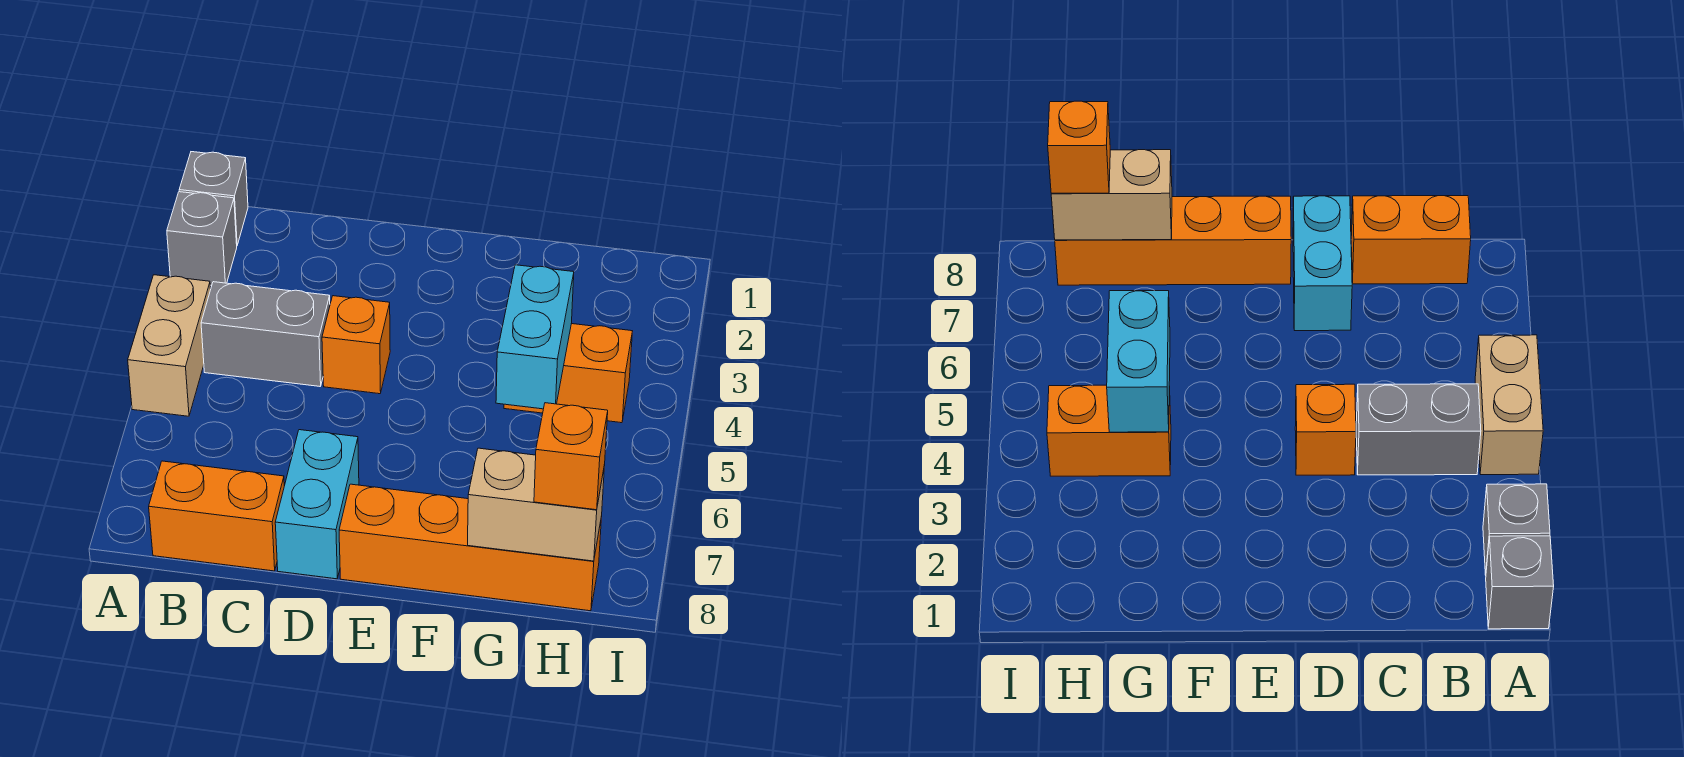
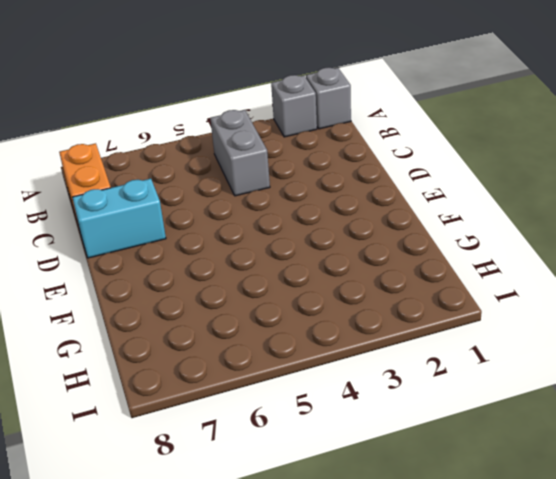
none -> tan 1x2 brick [128,275,211,416]
none -> orange 1x1 brick [322,296,390,394]
none -> orange 1x4 brick [339,484,602,611]

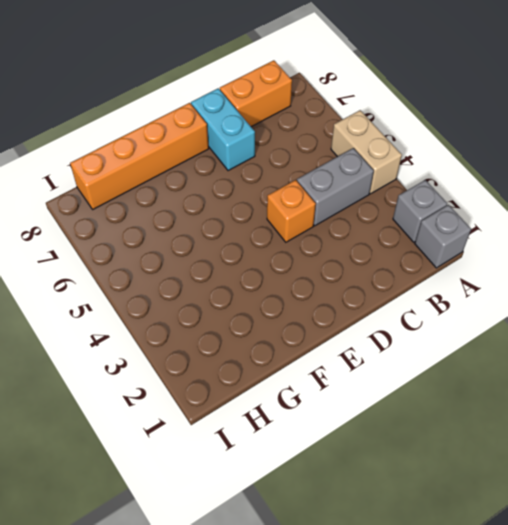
none -> orange 1x2 brick [504,324,632,423]
none -> cyan 1x2 brick [496,265,574,409]
none -> tan 1x2 brick [468,448,605,561]

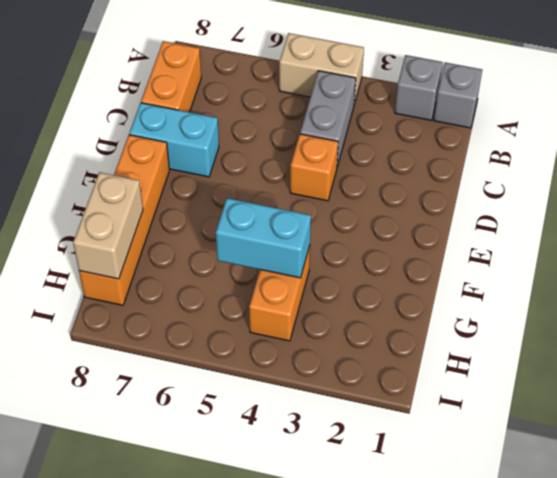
none -> orange 1x1 brick [534,403,608,510]

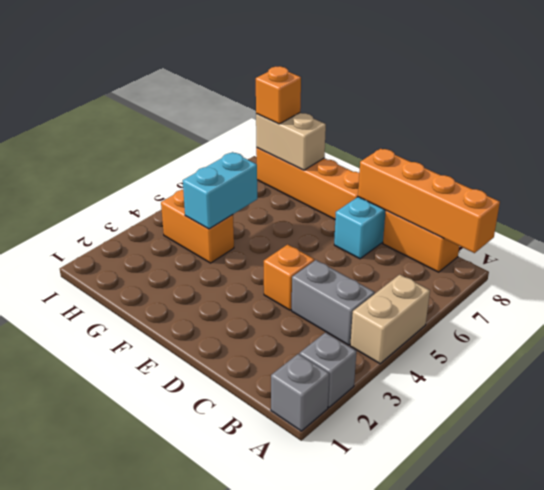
orange 1x4 brick [358,149,500,253] -> none

